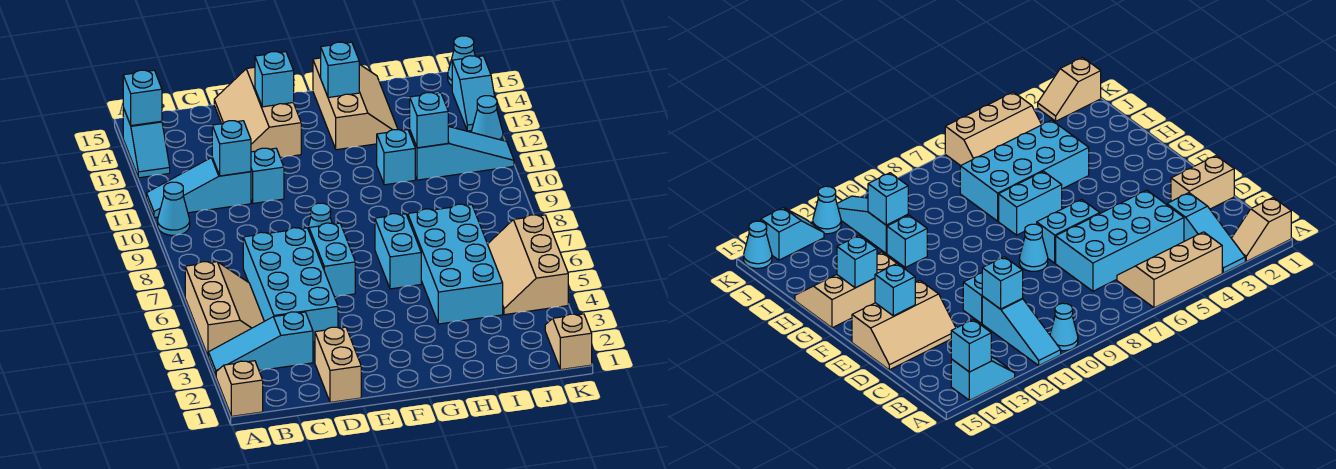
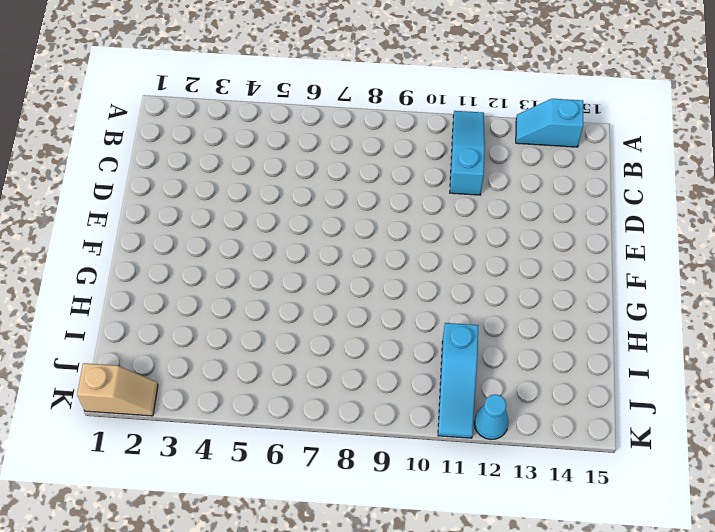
none -> tan 1x2 slope [216,361,263,416]
none -> cyan 1x3 slope [208,312,313,376]
none -> tan 2x3 slope [185,262,264,355]

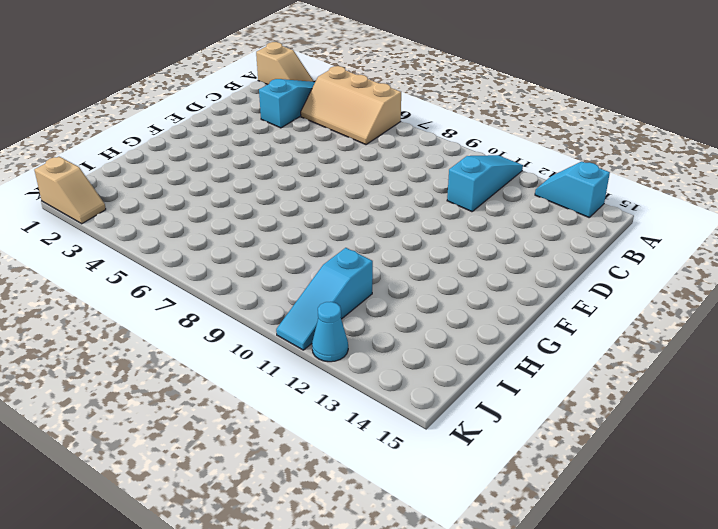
none -> cyan 1x1 cone [158,182,190,236]
none -> cyan 2x4 brick [243,228,338,342]
none -> tan 1x2 brick [315,327,361,402]

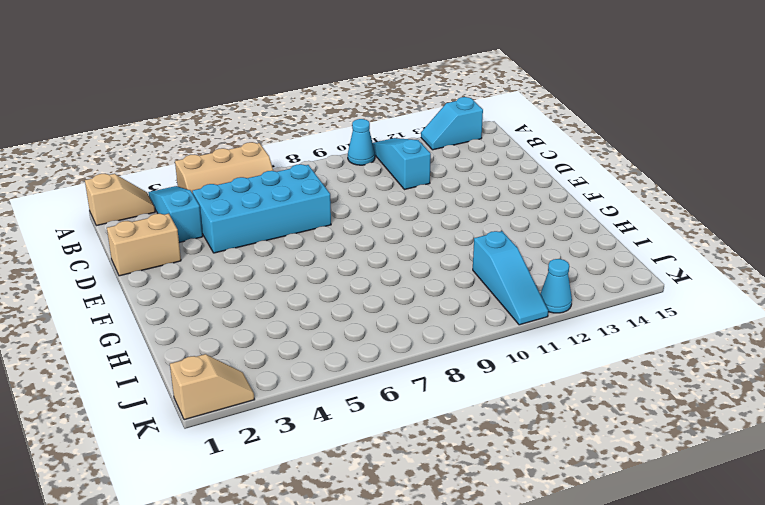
none -> cyan 1x1 brick [251,148,284,203]
none -> tan 2x3 slope [214,67,301,158]
none -> cyan 1x2 brick [309,223,355,297]

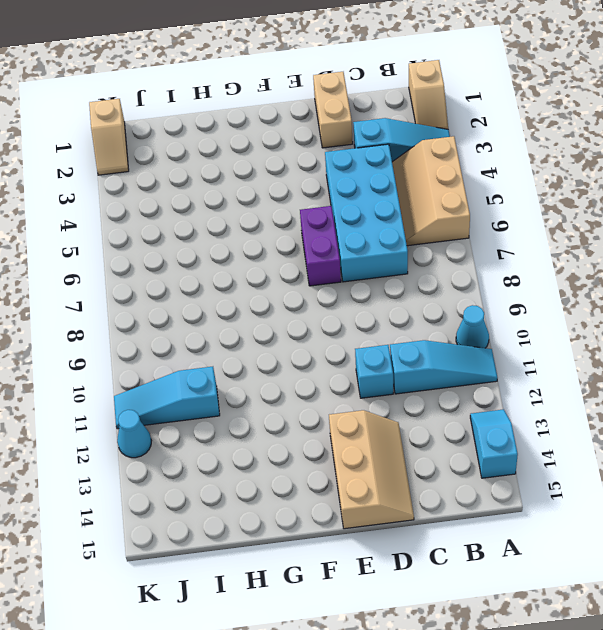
purple 1x2 brick [300,206,341,286] -> cyan 1x2 brick [309,223,355,297]
none -> cyan 1x1 cone [308,203,332,230]
none -> cyan 1x2 brick [375,214,421,289]
none -> tan 2x3 slope [313,58,398,150]

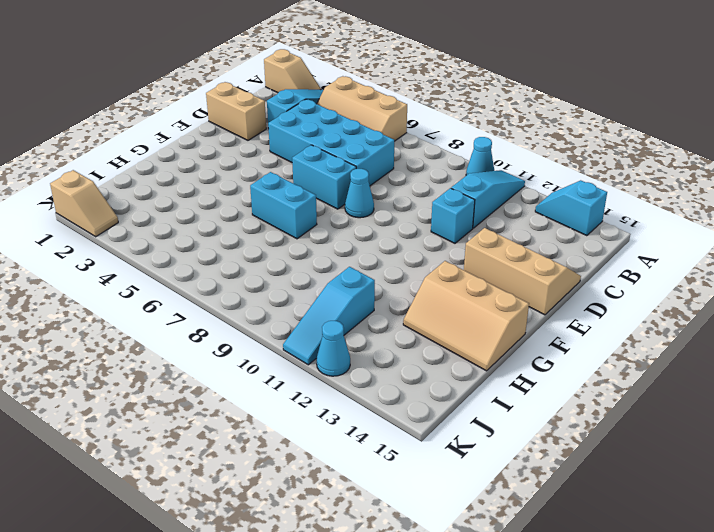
none -> cyan 2x4 brick [408,204,503,324]
none -> cyan 1x1 brick [377,130,415,185]
none -> tan 2x3 slope [488,215,568,315]

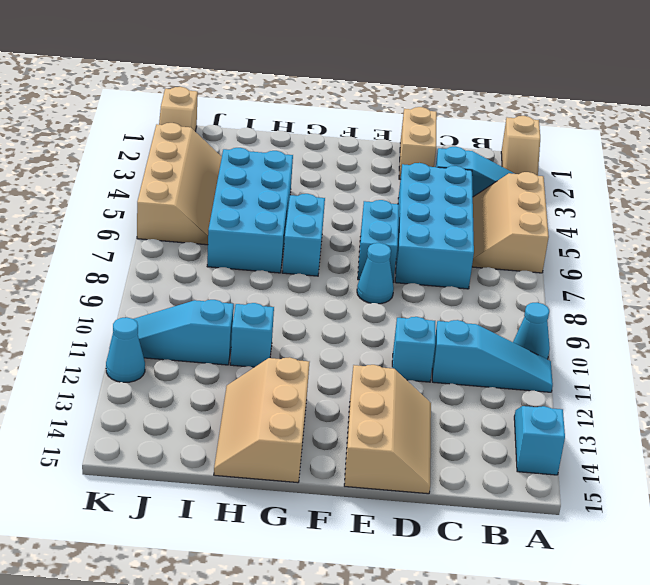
tan 2x4 slope [137,123,222,245] -> tan 2x3 slope [488,215,568,315]
none -> cyan 1x2 slope [452,56,495,131]
none -> cyan 1x1 cone [448,36,475,86]
none -> cyan 1x1 brick [123,70,162,126]

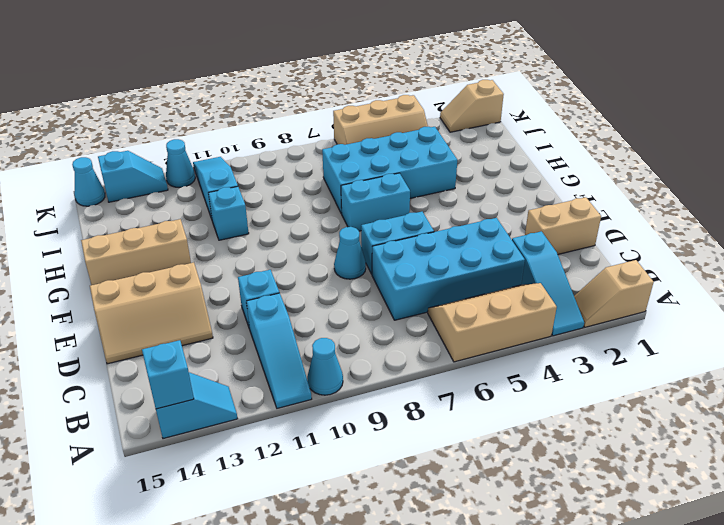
none -> cyan 1x1 brick [212,121,251,176]
none -> cyan 1x1 brick [255,52,294,107]
none -> cyan 1x1 brick [321,42,359,98]

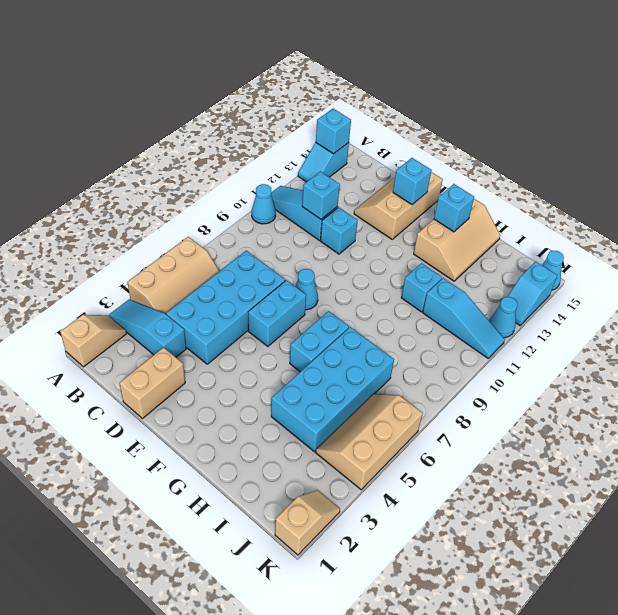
none -> cyan 1x1 brick [410,93,448,148]

